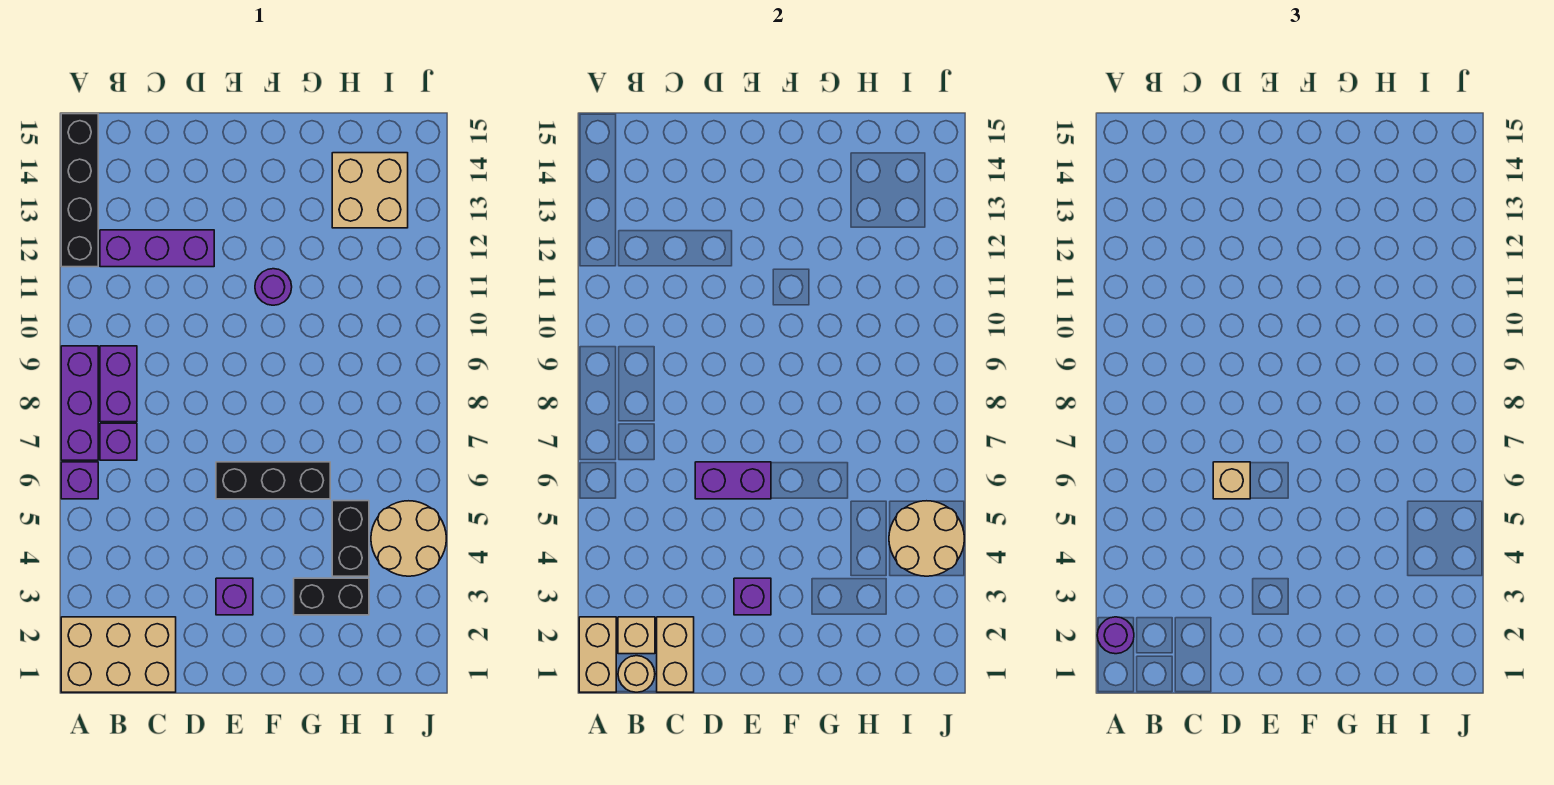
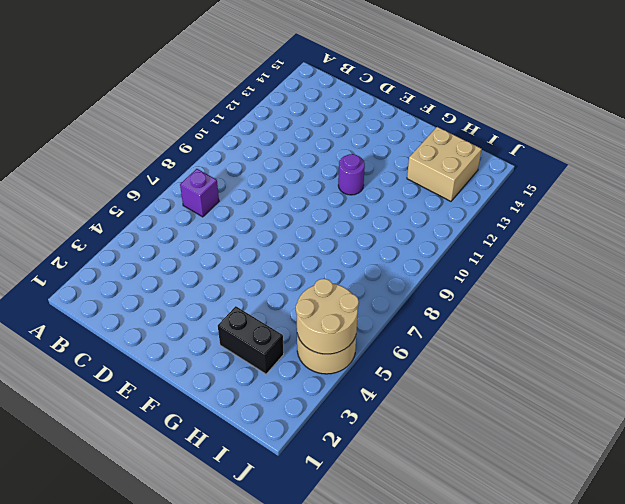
none -> tan 2x3 brick [61,617,176,692]
none -> purple 1x1 brick [61,462,98,499]
none -> purple 1x3 brick [61,346,98,460]

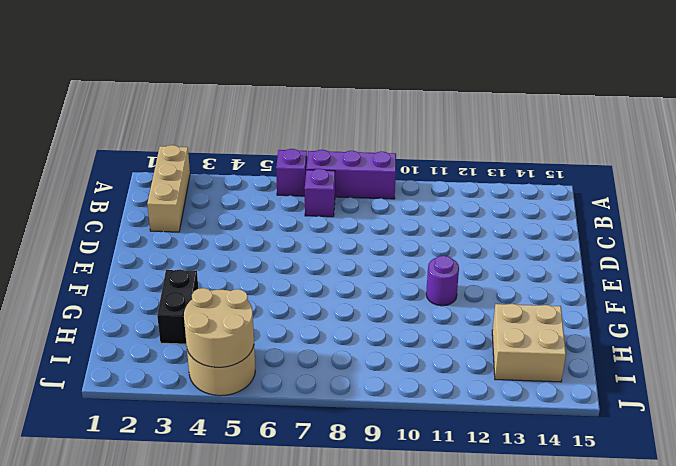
tan 1x3 brick [147,145,190,232] -> tan 2x3 brick [61,617,176,692]
none -> black 1x4 brick [61,114,98,267]
none -> purple 1x2 brick [100,346,137,422]
none -> purple 1x3 brick [100,230,214,267]

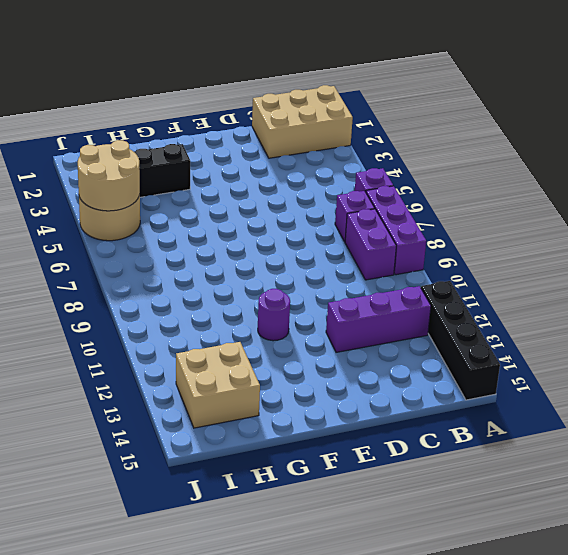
none -> purple 1x1 brick [216,578,253,615]
none -> black 1x3 brick [216,462,330,499]
none -> black 1x2 brick [332,501,369,576]

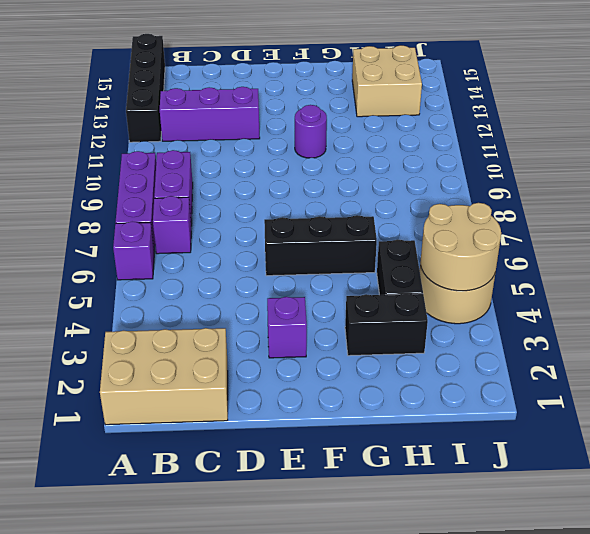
none -> tan 1x2 brick [579,617,616,692]
none -> tan 1x1 round brick [618,656,655,692]
none -> tan 1x1 brick [618,617,655,654]

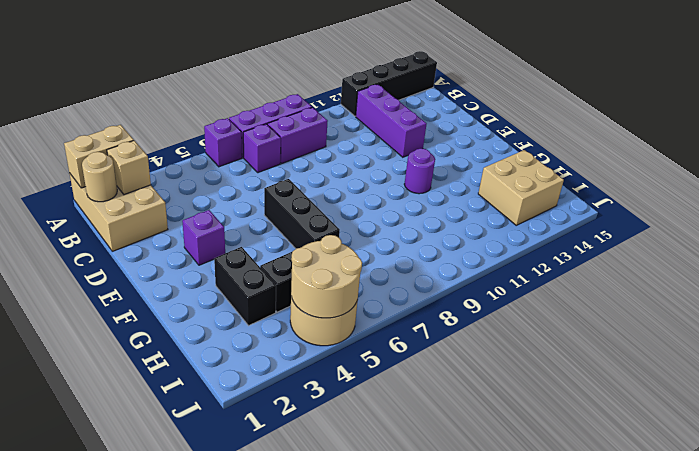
none -> tan 1x2 brick [657,617,694,692]
none -> purple 1x2 brick [695,462,771,499]
none -> purple 1x1 brick [734,578,771,615]

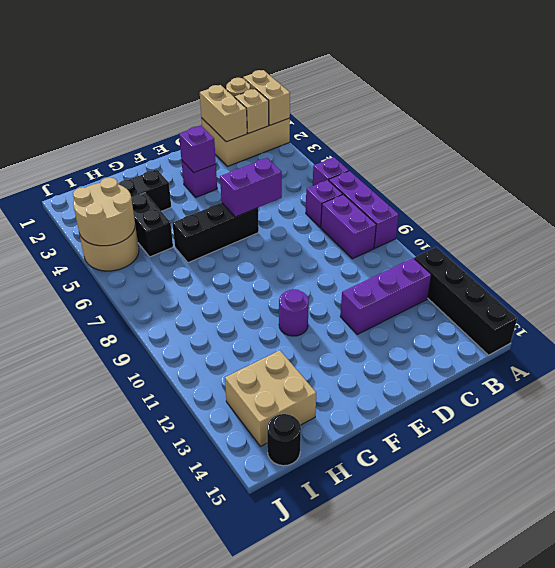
black 1x1 round brick [267,414,301,466] -> none
none -> purple 1x1 round brick [1097,617,1134,654]
none -> tan 1x1 brick [1213,462,1250,499]

